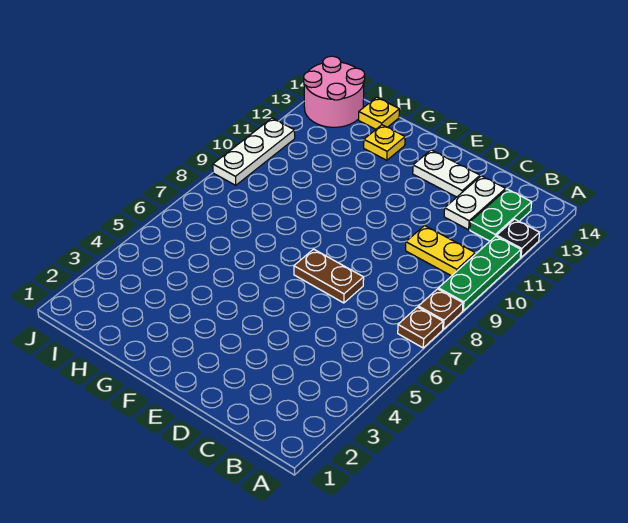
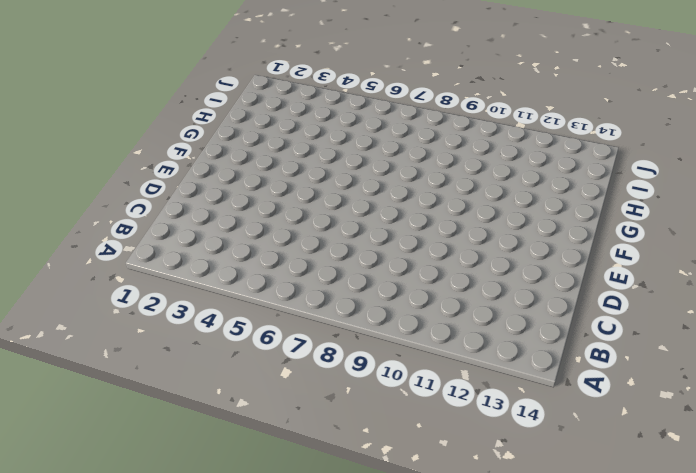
none -> brown 1x1 plate [398,307,443,348]
none -> brown 1x1 plate [418,289,463,329]
none -> green 1x3 plate [438,236,521,311]

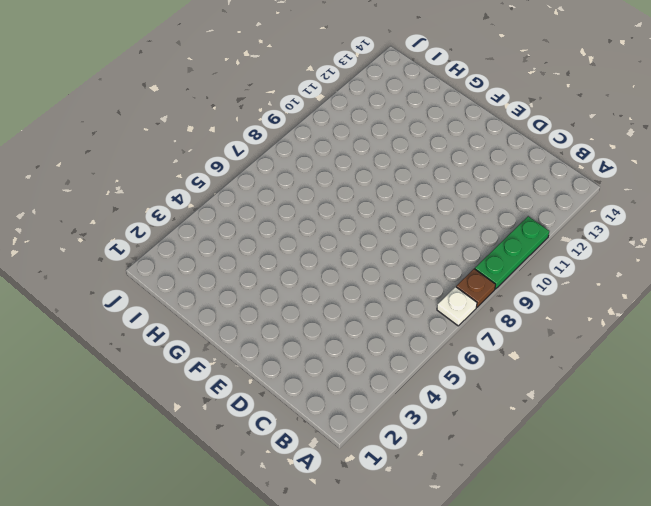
white 1x1 plate [437,287,477,326] -> brown 1x1 plate [398,307,443,348]
none -> black 1x1 plate [497,219,540,257]
none -> yellow 1x2 plate [406,226,475,276]
none -> green 1x2 plate [470,189,532,241]

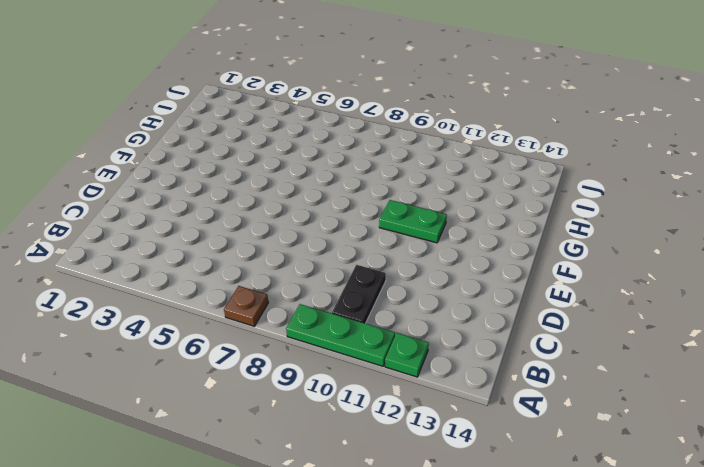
green 1x1 plate [385,333,429,377] -> black 1x1 plate [497,219,540,257]
black 1x2 plate [332,265,386,324] -> yellow 1x2 plate [406,226,475,276]
green 1x2 plate [379,200,447,243] -> green 1x2 plate moved to [470,189,532,241]
none -> brown 1x1 plate [418,289,463,329]
none -> white 1x2 plate [444,176,506,230]
none -> brown 1x2 plate [294,249,364,303]

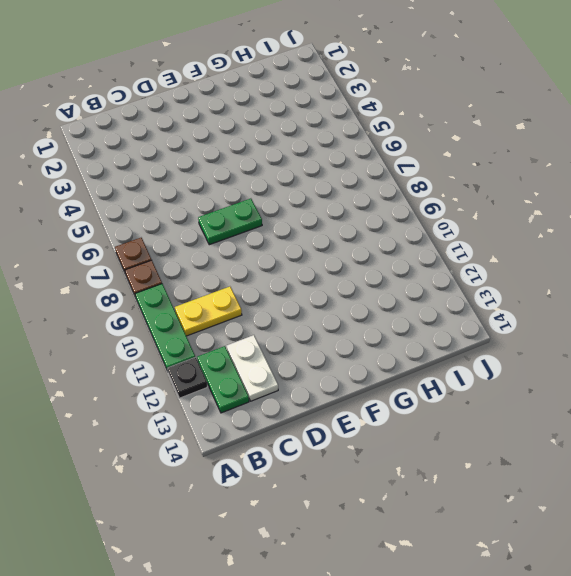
green 1x2 plate [198,199,262,245] -> brown 1x2 plate [294,249,364,303]
none -> white 1x2 plate [413,150,480,197]
none -> yellow 1x1 plate [364,125,405,160]
none -> yellow 1x1 plate [359,97,399,129]

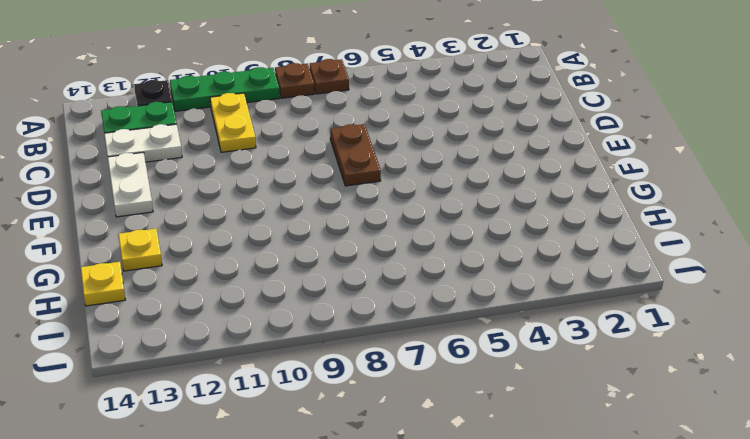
none -> pink 2x2 round brick [304,56,365,127]
none -> white 1x3 plate [213,118,295,185]

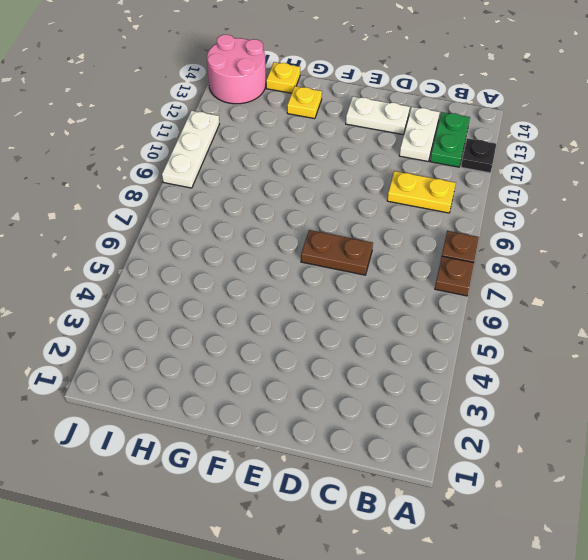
none -> green 1x3 plate [438,236,521,311]

